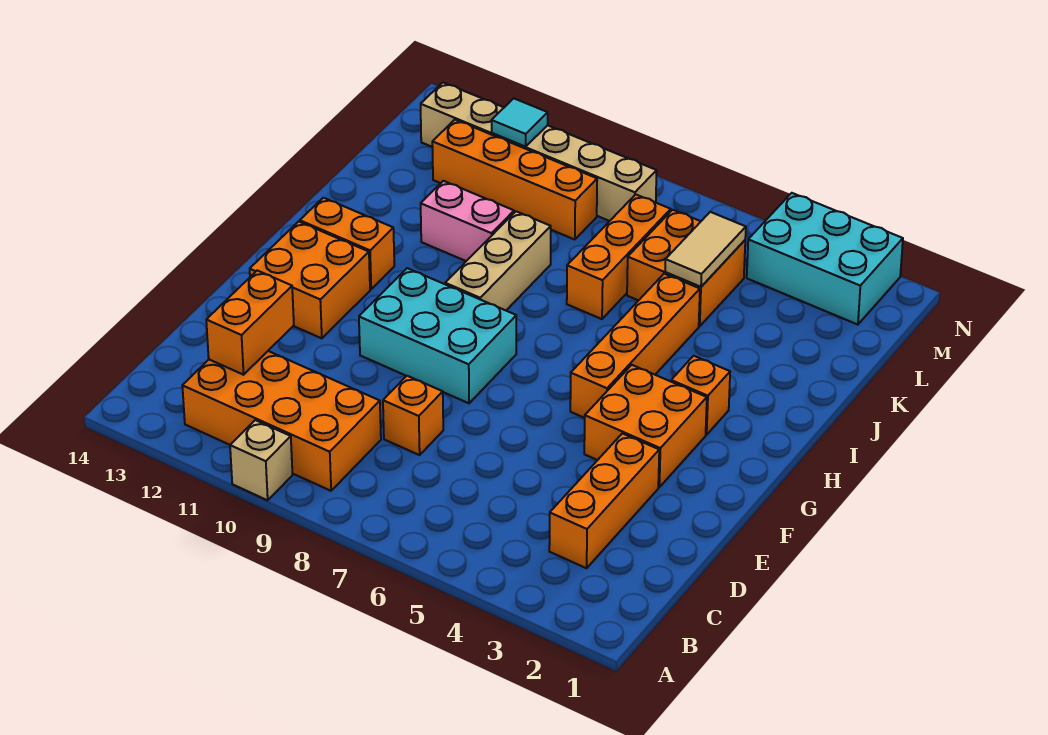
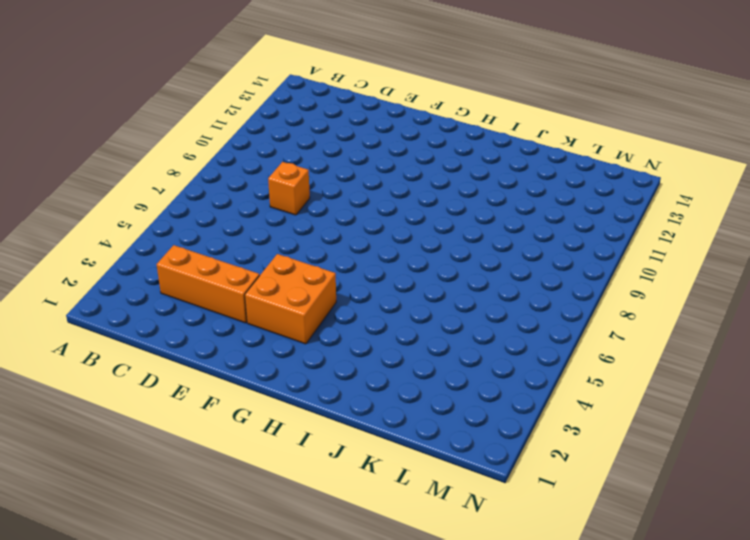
none -> tan 1x1 brick [230,420,293,500]
none -> orange 2x4 brick [182,351,381,491]
none -> cyan 2x3 brick [359,268,516,403]

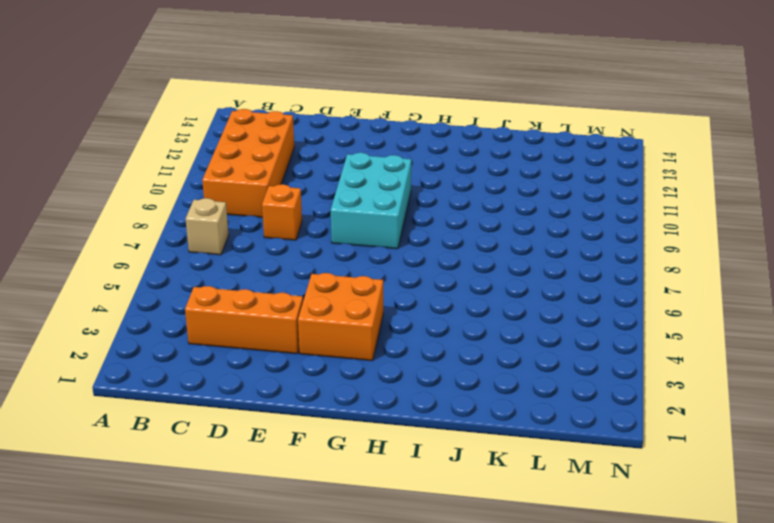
tan 1x1 brick [186,198,229,255] -> tan 1x1 brick moved to [230,420,293,500]
none -> orange 2x2 brick [250,221,370,338]
none -> orange 1x4 brick [570,274,700,418]
none -> orange 1x1 brick [671,356,730,435]

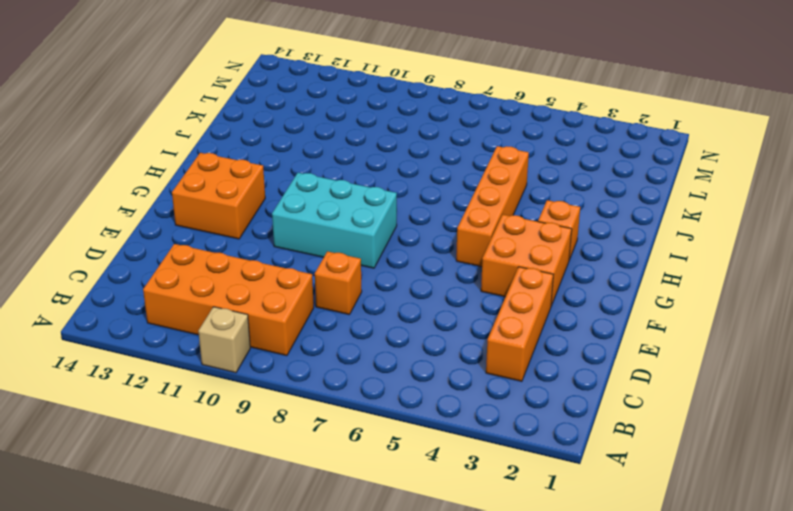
none -> tan 1x3 brick [445,211,551,310]
none -> orange 1x2 brick [300,198,394,289]
none -> orange 1x3 brick [567,194,671,319]

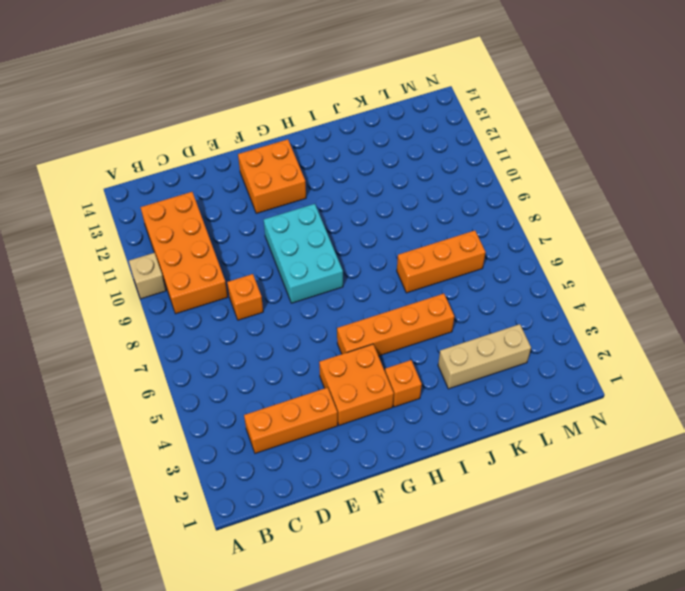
tan 1x3 brick [438,324,531,389] -> tan 1x3 brick moved to [445,211,551,310]
none -> orange 1x2 brick [300,198,394,289]
none -> pink 1x2 brick [421,181,514,261]
none -> orange 2x2 brick [627,210,745,326]

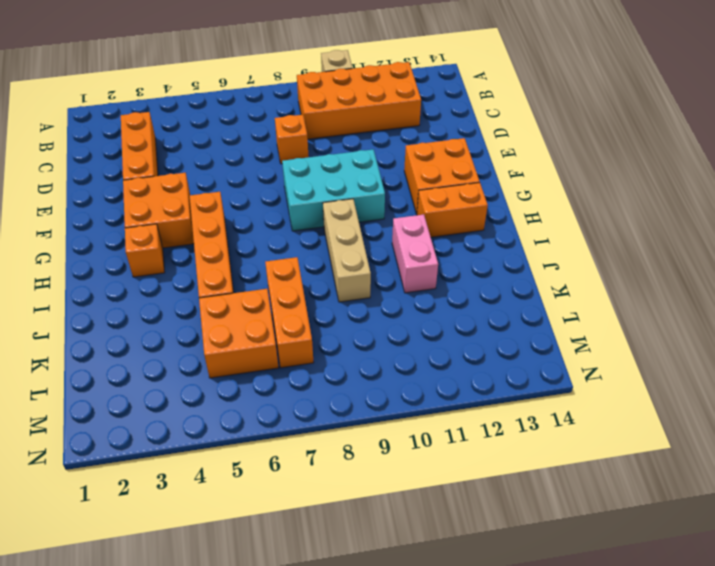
pink 1x2 brick [392,214,438,293] -> pink 1x2 brick turned to [421,181,514,261]
none -> orange 1x4 brick [432,120,597,240]
none -> cyan 2x3 brick [747,193,903,325]
none -> tan 1x6 brick [421,83,657,221]

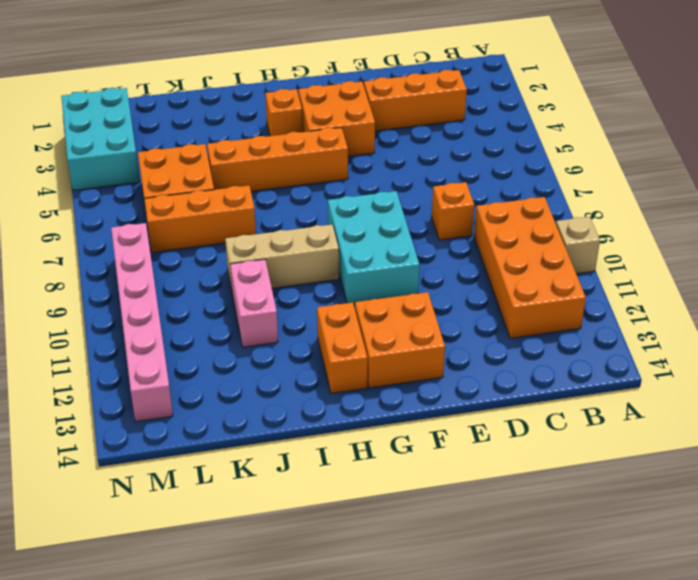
pink 1x6 brick [111,223,173,421] -> tan 1x6 brick [421,83,657,221]
none -> orange 1x4 brick [432,120,597,240]
none -> orange 1x2 brick [206,270,294,375]
none -> tan 1x2 tile [665,212,746,287]

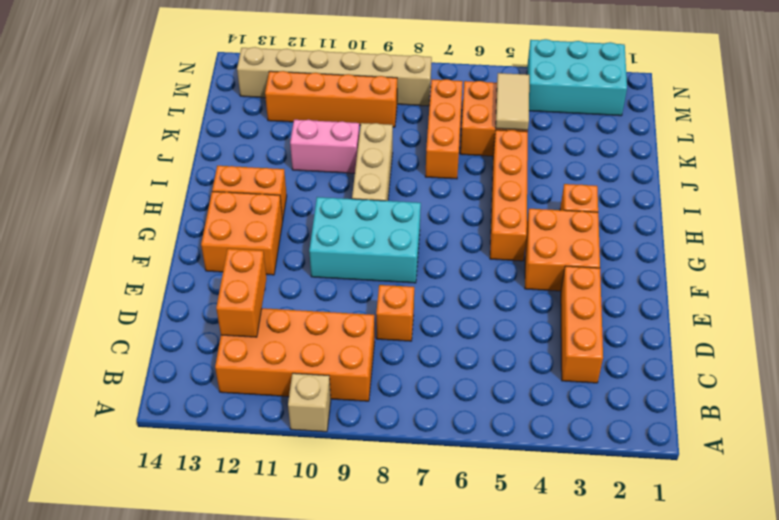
none -> cyan 1x1 tile [492,98,548,147]

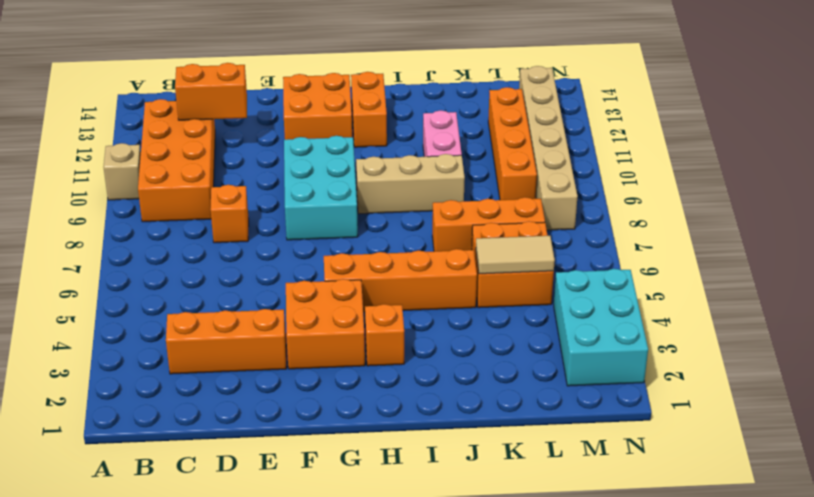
none -> cyan 1x1 tile [492,98,548,147]

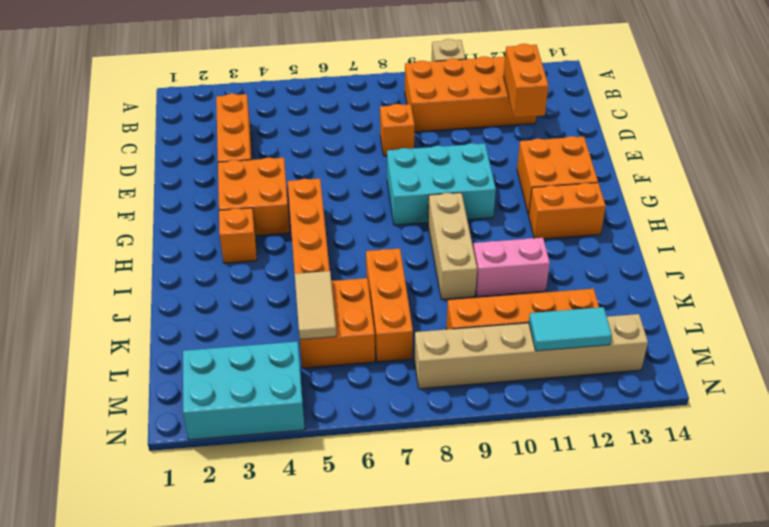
cyan 1x2 tile [529,307,612,351] -> cyan 1x1 tile [492,98,548,147]

